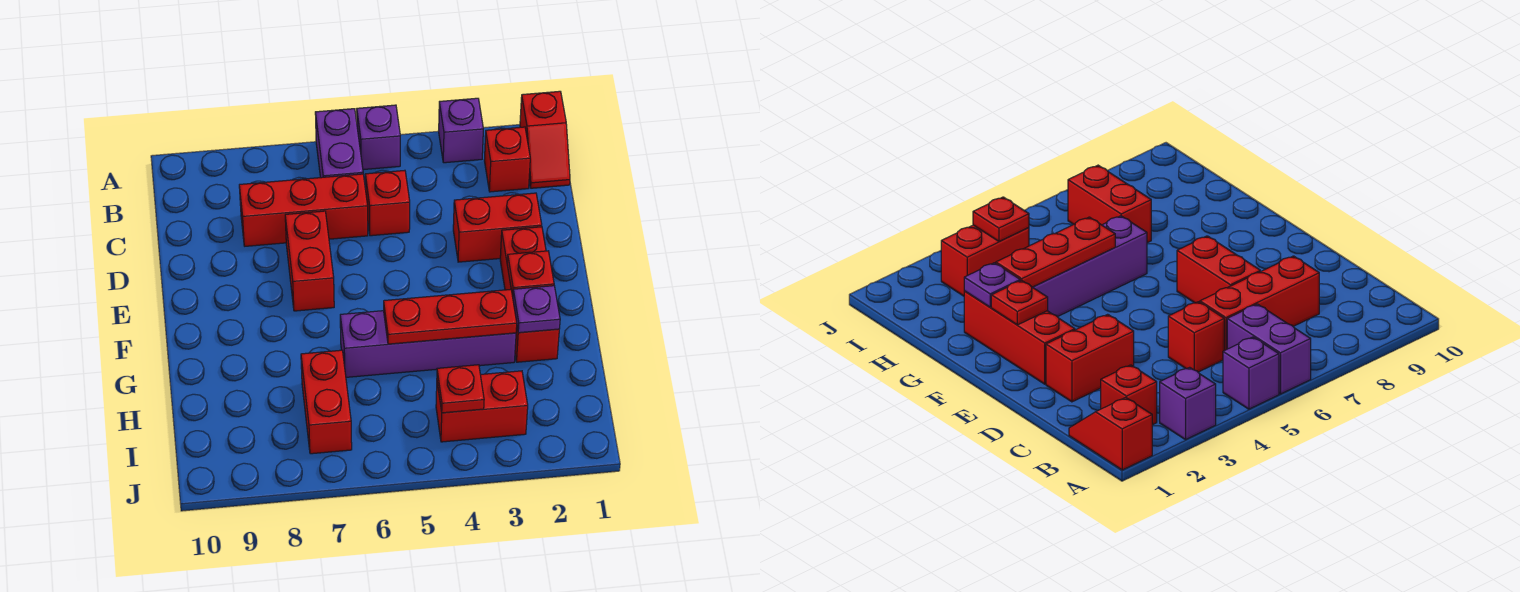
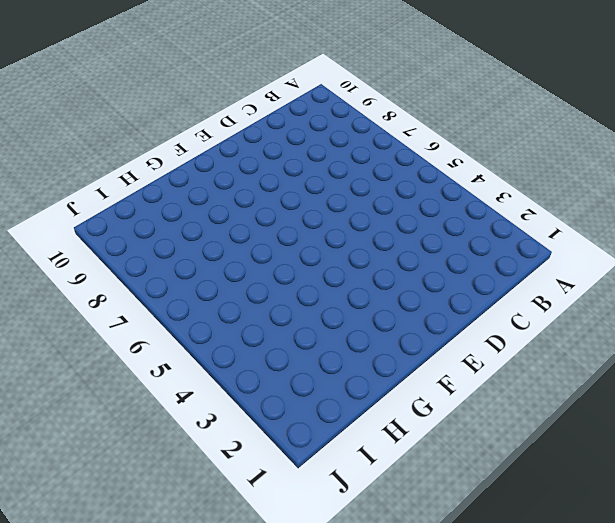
none -> red 1x2 slope [520,91,570,188]
none -> purple 1x1 brick [439,98,483,163]
none -> purple 1x1 brick [357,105,400,170]

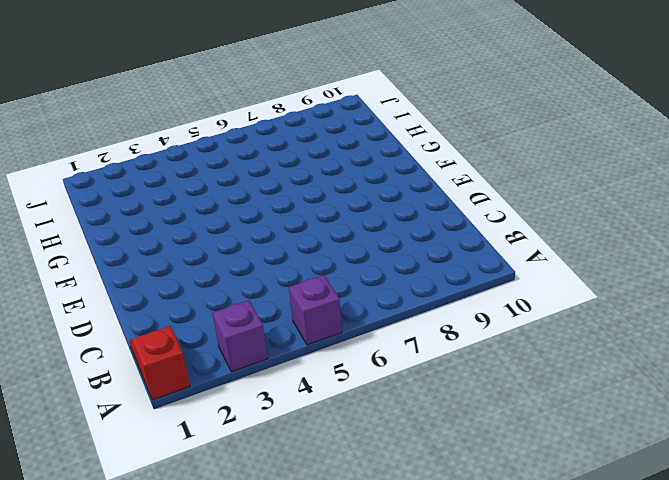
none -> purple 1x2 brick [315,109,363,178]
none -> red 1x1 brick [484,127,530,192]
none -> red 1x1 brick [365,170,410,236]

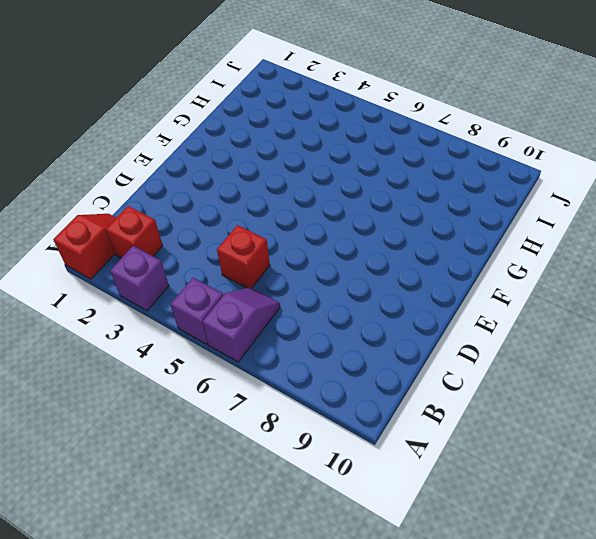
purple 1x2 slope [202,287,280,362] -> purple 1x2 brick [315,109,363,178]
none -> red 1x3 brick [239,174,368,246]
none -> red 1x2 brick [453,193,542,262]
none -> red 1x2 brick [285,211,334,311]

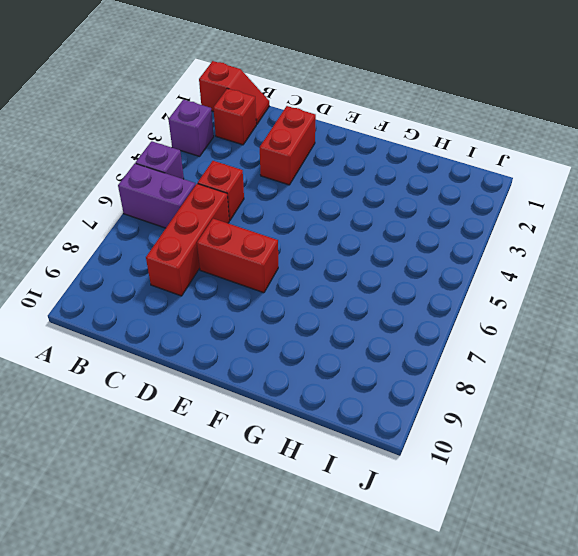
none -> red 1x3 brick [500,227,559,362]
none -> purple 1x4 brick [340,311,516,377]
none -> red 1x2 brick [301,350,352,454]

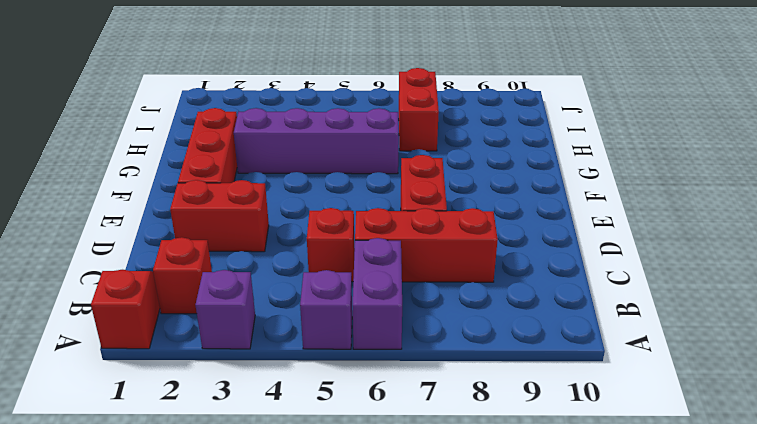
none -> red 1x2 brick [436,371,528,442]
none -> red 1x1 plate [507,251,554,296]
none -> purple 1x1 plate [513,286,560,333]

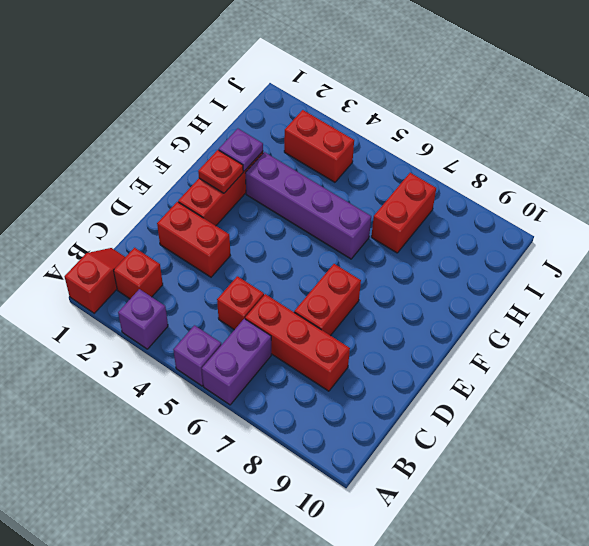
none -> red 1x3 plate [384,289,517,344]
none -> red 1x1 plate [437,365,484,413]

